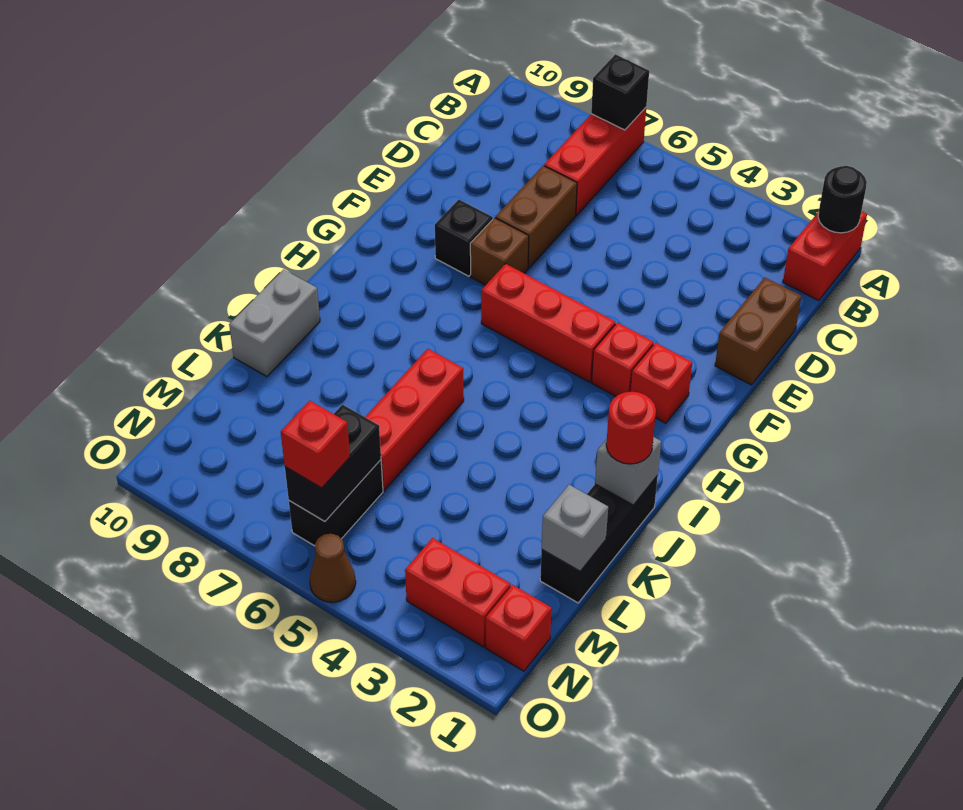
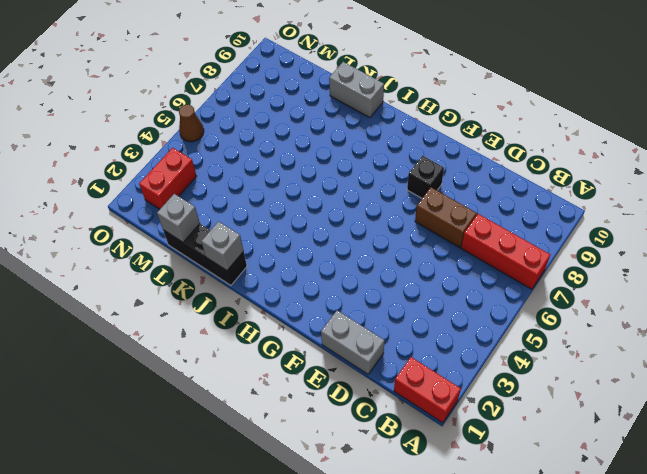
grey 1x2 brick [321,310,384,374] -> brown 1x2 brick [715,278,801,385]
none -> brown 1x1 brick [470,218,529,285]
none -> red 1x1 brick [630,343,692,423]
none -> red 1x1 brick [592,323,654,396]

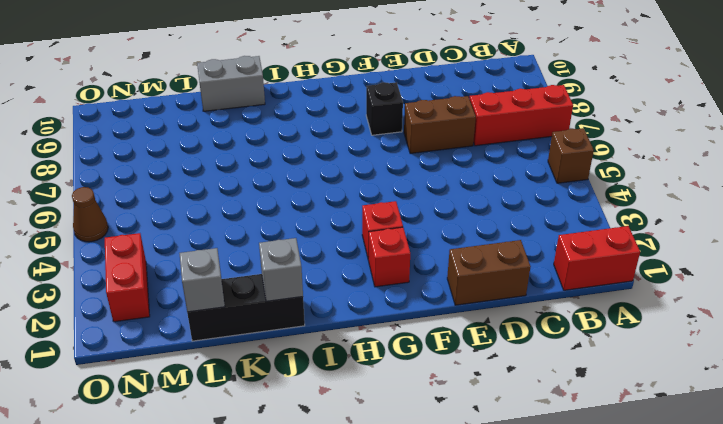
brown 1x1 brick [548,128,594,183] -> brown 1x1 brick moved to [470,218,529,285]
none -> red 1x3 brick [481,264,615,382]
none -> red 1x3 brick [365,349,464,490]
none -> black 1x2 brick [289,460,383,546]

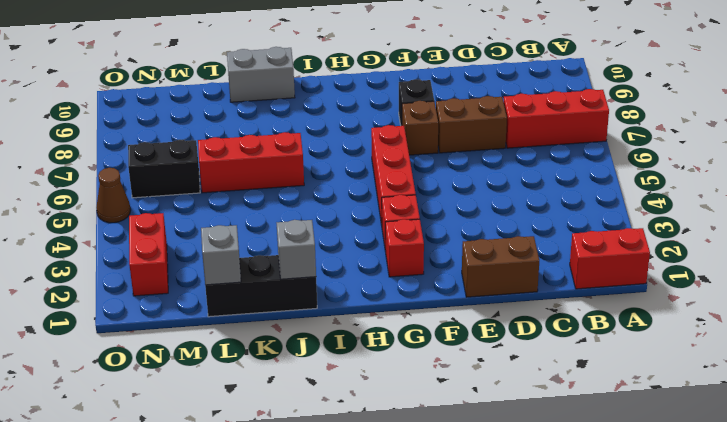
none -> red 1x1 brick [486,585,552,671]
none -> black 1x1 round brick [818,166,867,233]
none -> black 1x1 brick [591,54,649,130]

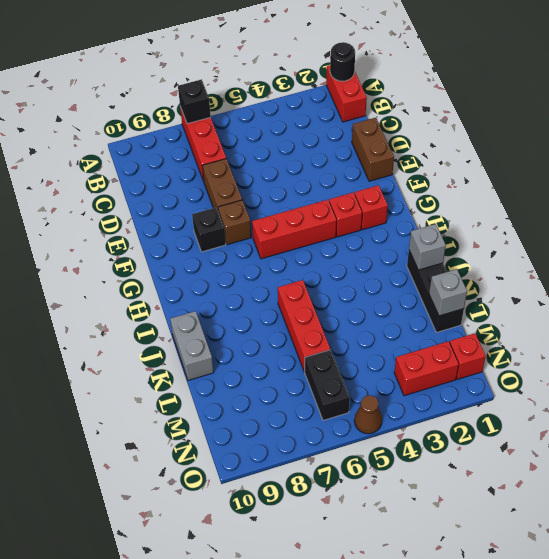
none -> black 1x2 brick [285,405,381,522]
none -> red 1x1 round brick [606,392,656,464]
none -> red 1x1 brick [281,401,350,488]

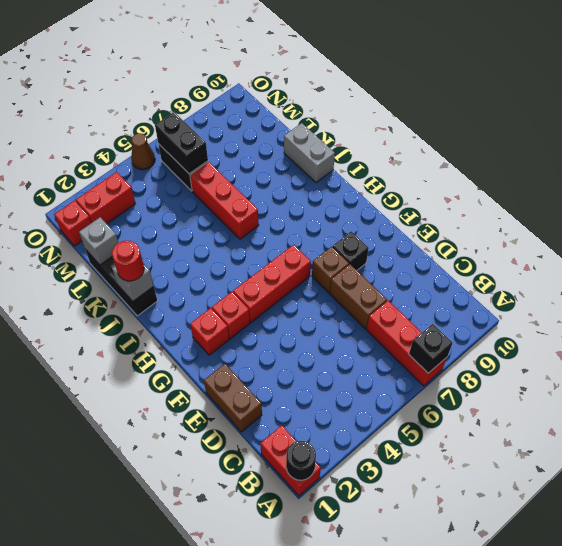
none -> red 1x1 brick [281,401,350,488]

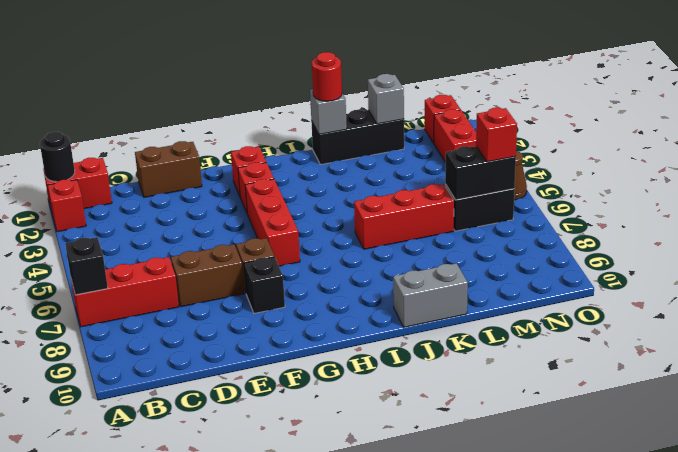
red 1x1 brick [47,180,86,232] -> none

